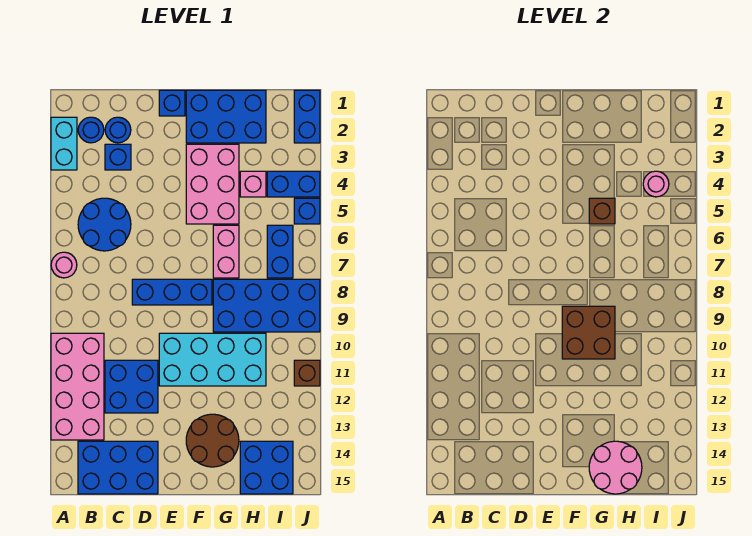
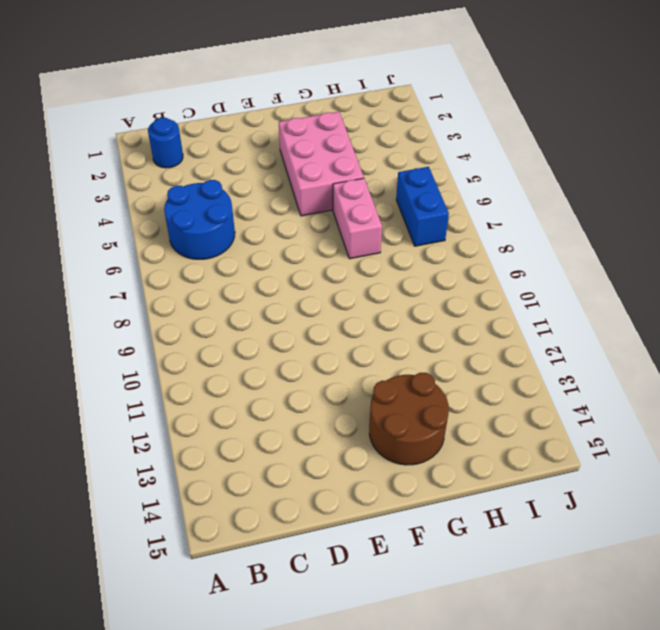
none -> cyan 1x2 brick [51,117,77,170]
none -> pink 1x1 round brick [51,252,77,278]
none -> pink 2x4 brick [51,333,104,440]

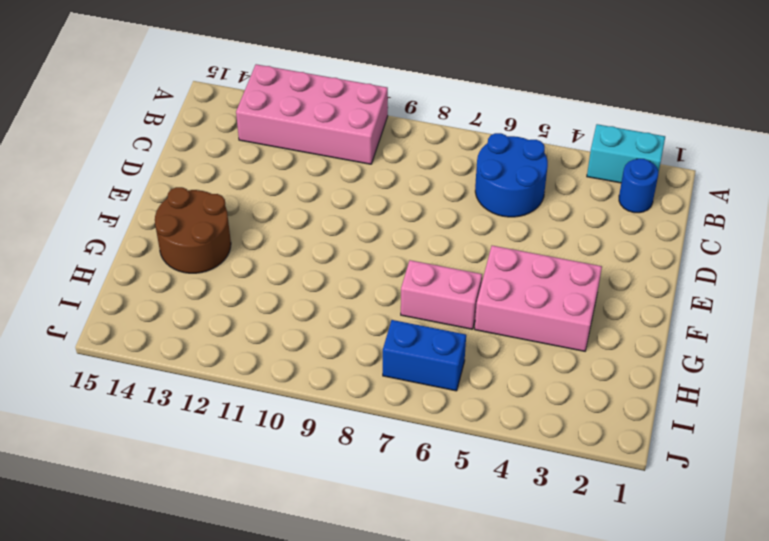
none -> pink 1x1 round brick [51,252,77,278]
none -> blue 2x3 brick [78,441,158,494]
none -> blue 1x1 round brick [105,117,131,143]

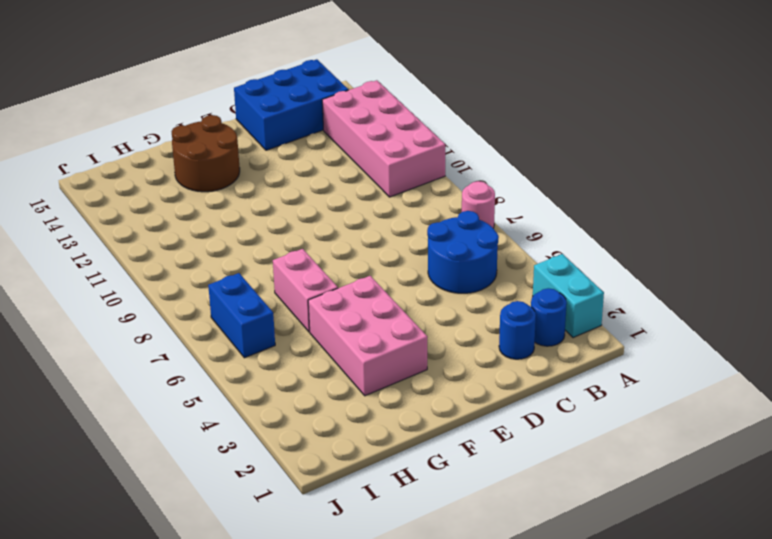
none -> blue 1x1 brick [105,144,131,170]
none -> blue 2x2 brick [105,360,158,413]
none -> blue 1x3 brick [132,279,212,305]

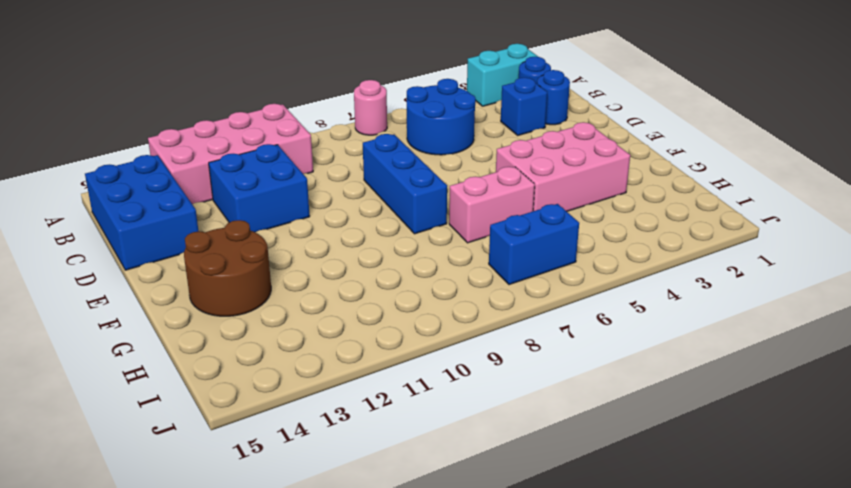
none -> blue 1x1 brick [159,90,185,116]
none -> cyan 2x4 brick [159,333,266,386]
none -> blue 2x3 brick [186,90,266,143]

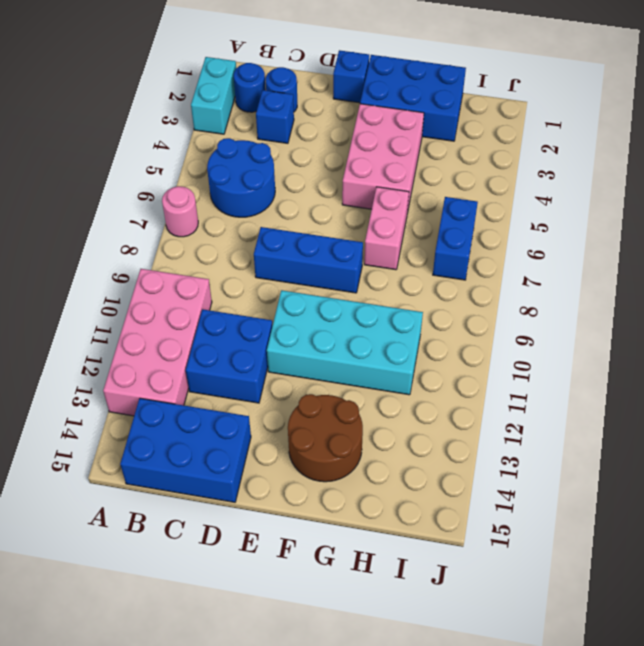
none -> blue 2x4 brick [213,279,320,332]
none -> pink 1x1 brick [240,171,266,197]
none -> blue 2x2 brick [240,441,293,494]

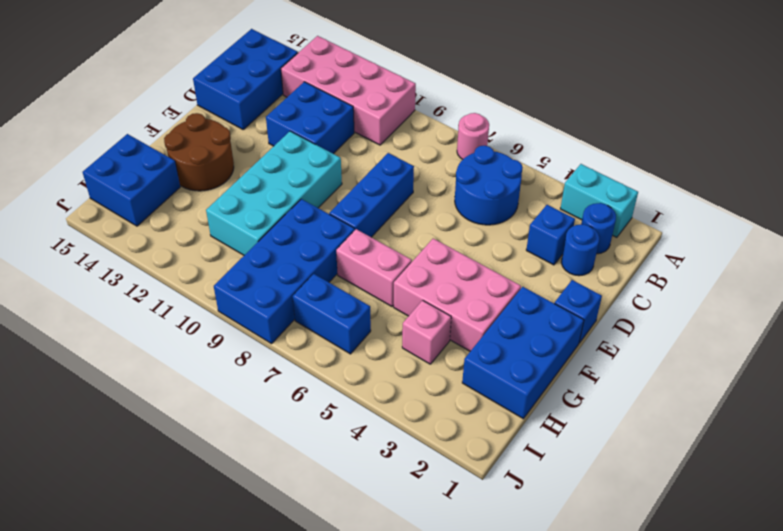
none -> blue 1x2 brick [267,171,320,197]
none -> blue 1x2 brick [294,90,320,143]
none -> blue 1x1 brick [294,198,320,224]

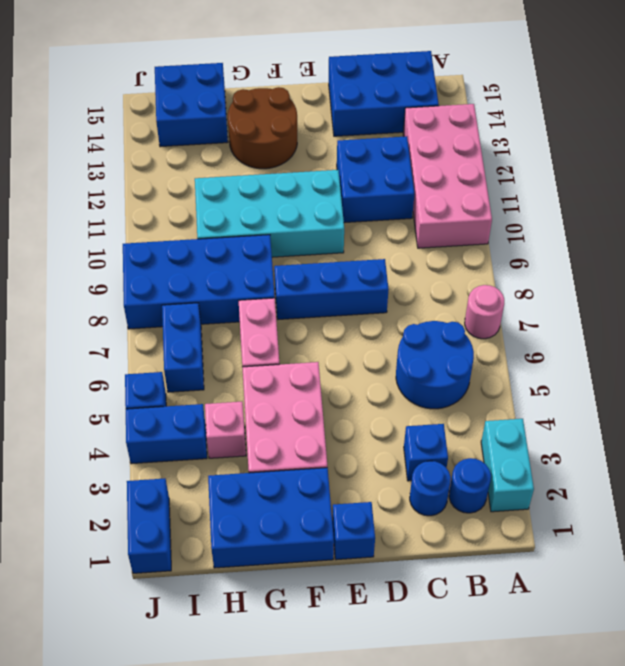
none -> brown 1x1 brick [294,360,320,386]
none -> brown 2x2 brick [562,306,615,359]
none -> brown 1x1 brick [589,198,615,224]

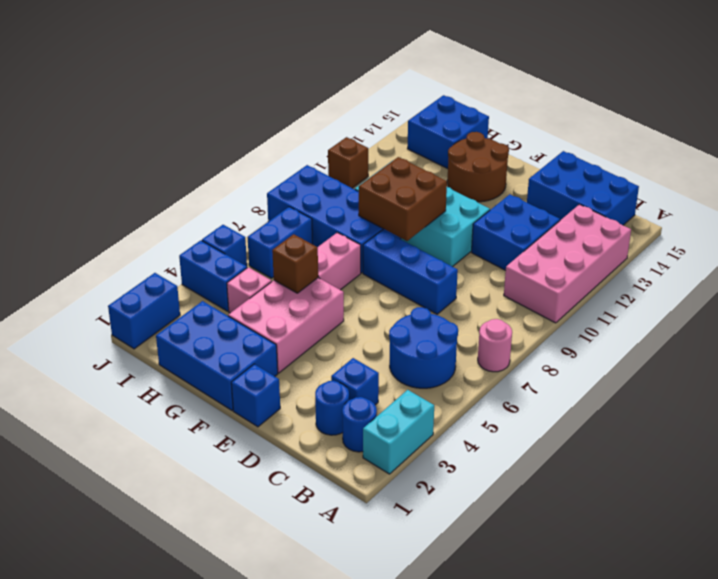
none -> pink 2x2 round brick [589,441,642,494]
none -> pink 1x1 round brick [643,171,669,197]

